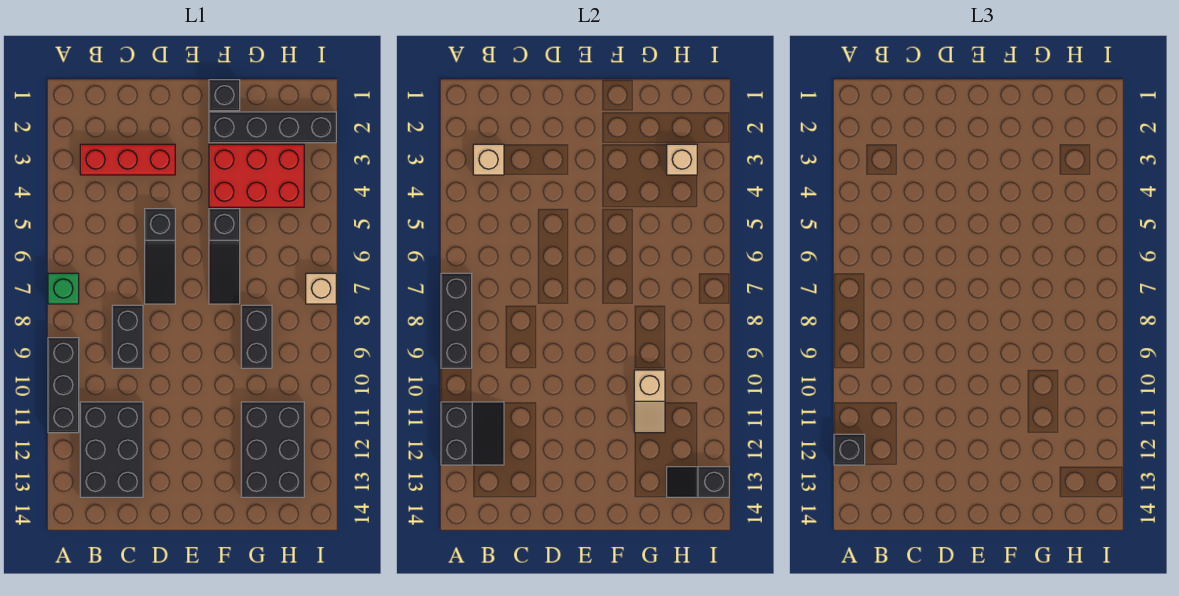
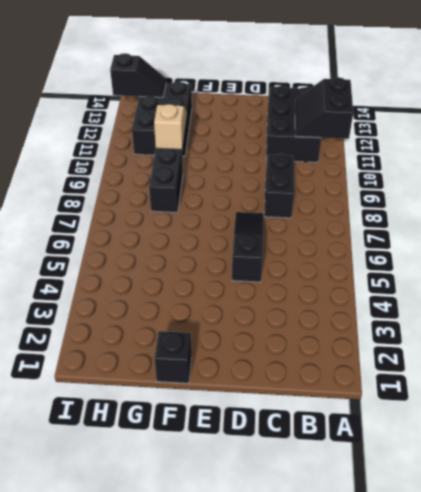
none -> green 1x1 brick [48,273,79,304]
none -> black 1x3 brick [48,338,79,433]
none -> red 1x3 brick [80,144,175,175]

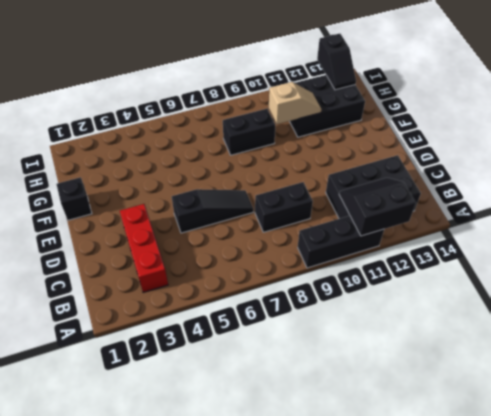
none -> green 1x1 brick [48,273,79,304]
none -> black 1x4 brick [209,112,336,143]
none -> red 2x3 brick [209,144,304,207]

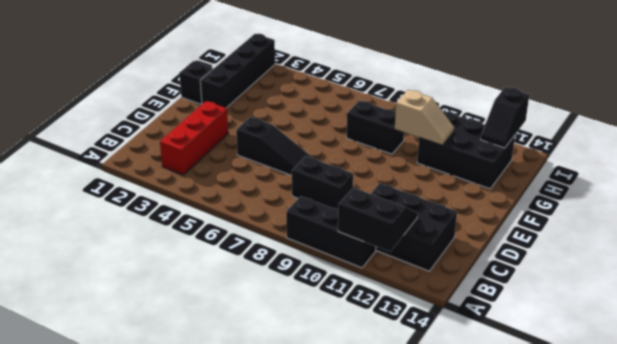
none -> green 1x1 brick [48,273,79,304]
none -> red 2x3 brick [209,144,304,207]
none -> black 1x3 slope [209,209,240,304]

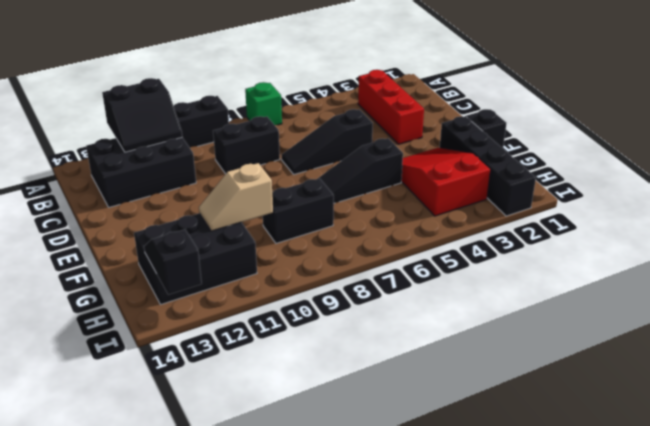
red 2x3 slope [401,148,491,216] -> red 2x3 brick [209,144,304,207]
none -> tan 1x1 brick [306,273,336,304]
none -> black 1x3 brick [441,273,472,368]
none -> tan 1x1 brick [473,144,504,175]

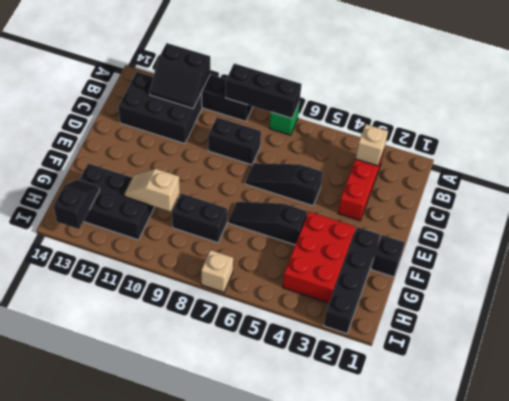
none -> tan 1x1 brick [667,144,697,175]
none -> black 1x1 brick [834,434,865,465]

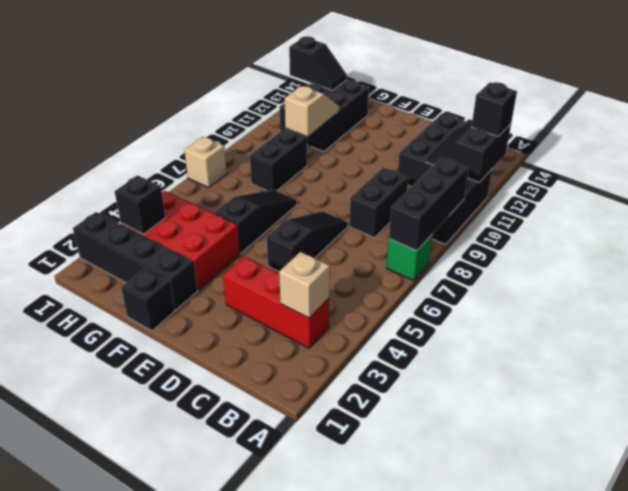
black 1x1 brick [115,175,166,234] -> tan 1x1 brick [667,144,697,175]

